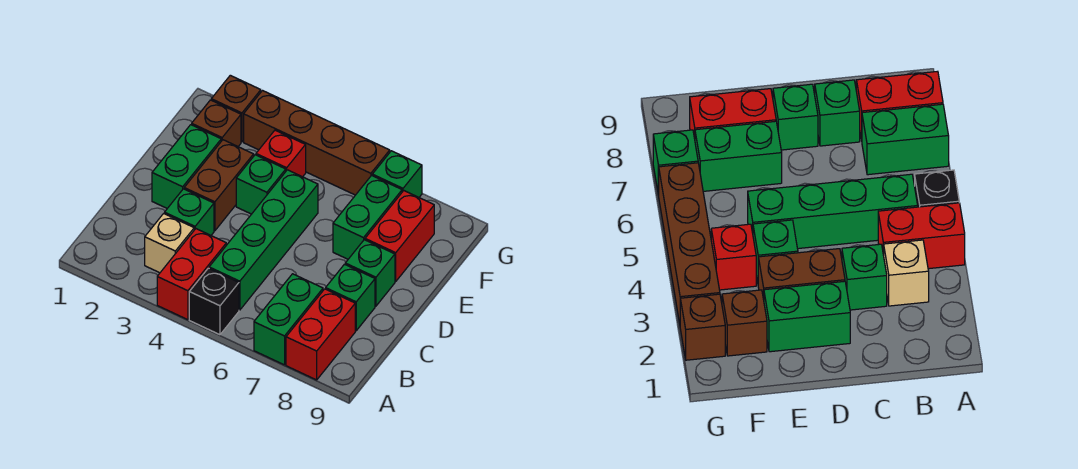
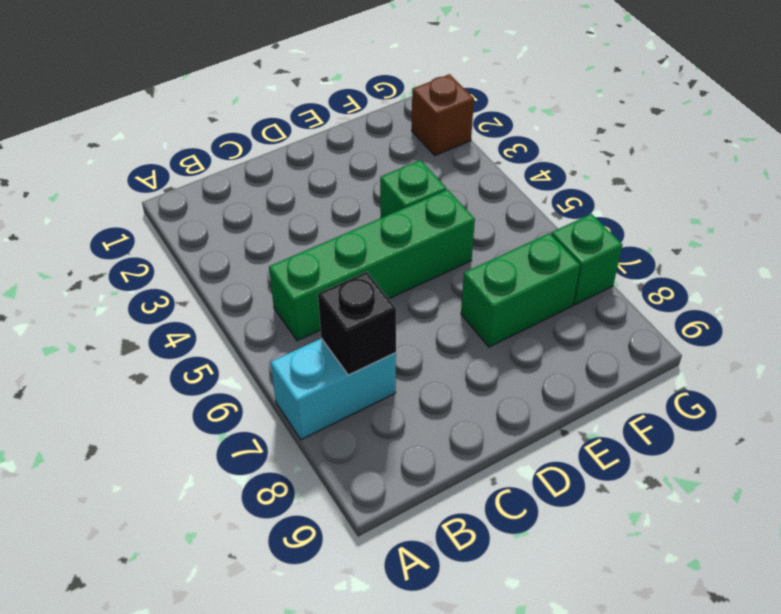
cyan 1x2 brick [271,338,396,440] -> green 1x2 brick [254,274,323,365]
black 1x1 brick [318,272,396,375] -> black 1x1 brick moved to [189,268,239,335]
none -> red 1x2 brick [157,229,226,320]
none -> red 1x2 brick [286,289,355,380]
none -> tan 1x1 brick [145,214,194,273]

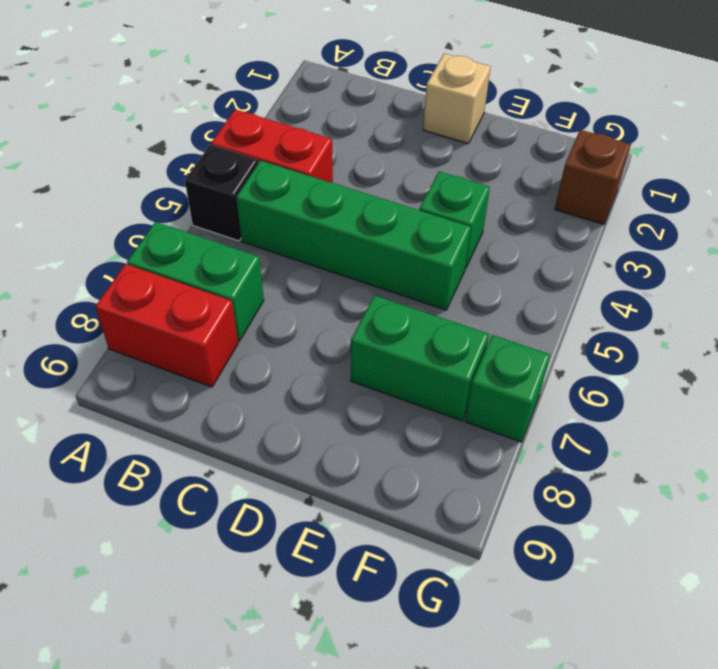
tan 1x1 brick [423,53,491,144] -> tan 1x1 brick moved to [145,214,194,273]
none -> green 1x1 brick [165,189,214,235]
none -> green 1x1 brick [326,264,375,331]
none -> green 1x2 brick [152,125,221,208]

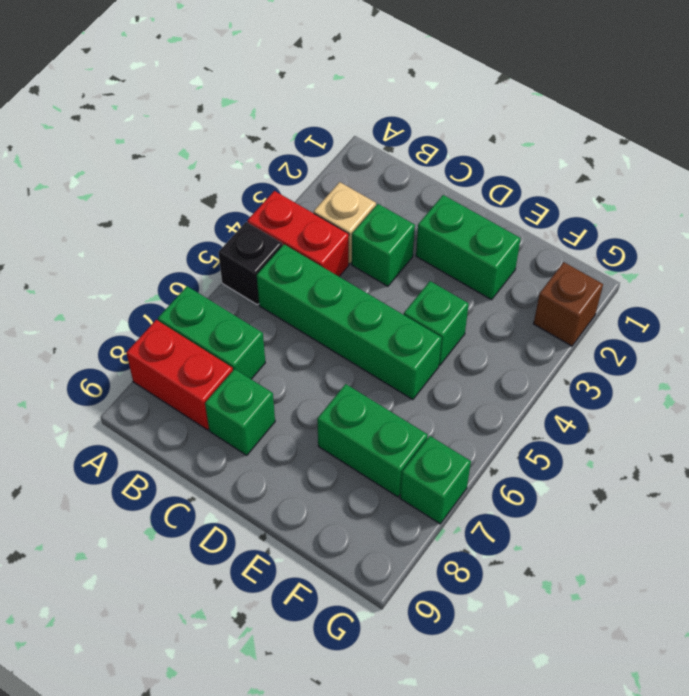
none -> brown 1x2 brick [184,140,254,231]
none -> green 1x1 brick [345,240,395,306]
none -> red 1x2 brick [365,191,434,281]

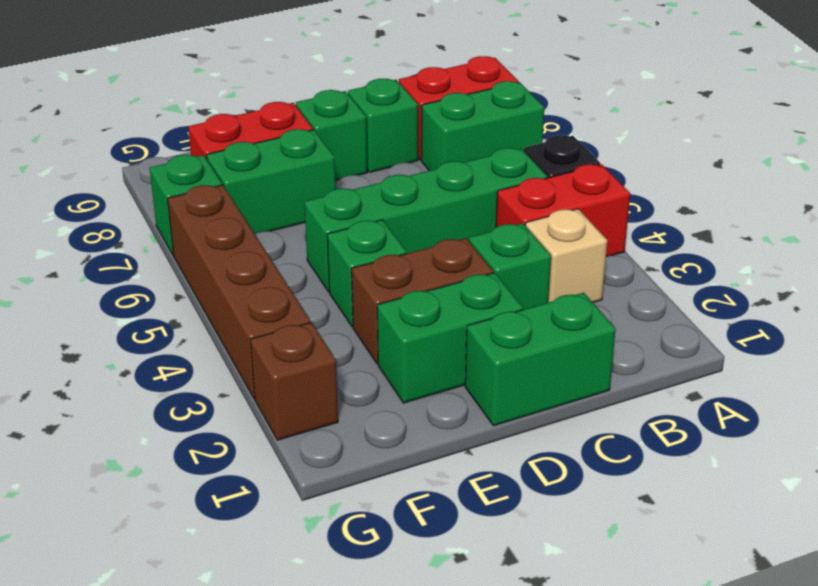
green 1x2 brick [465,293,616,426] -> none
none -> brown 1x1 brick [192,100,241,146]
none -> red 1x1 brick [256,130,306,177]

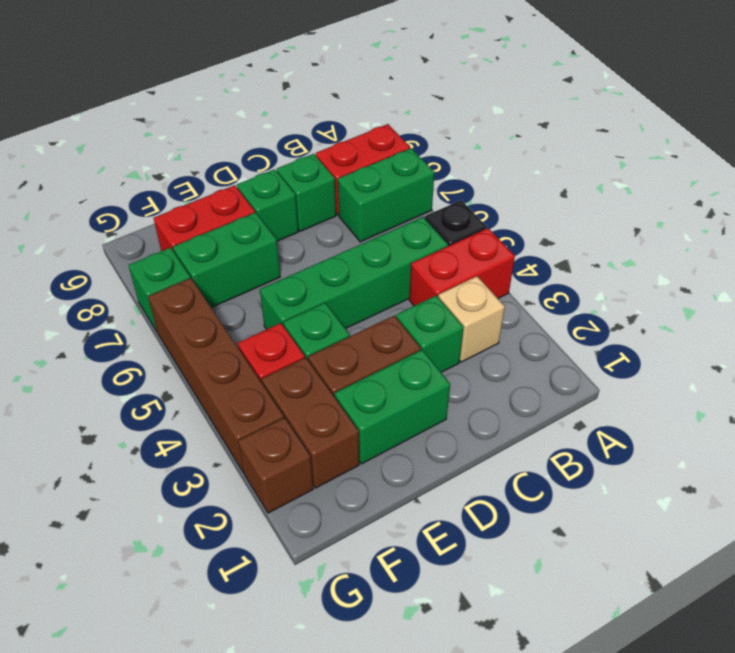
brown 1x2 brick [262,358,359,488] -> brown 1x1 brick [192,100,241,146]

